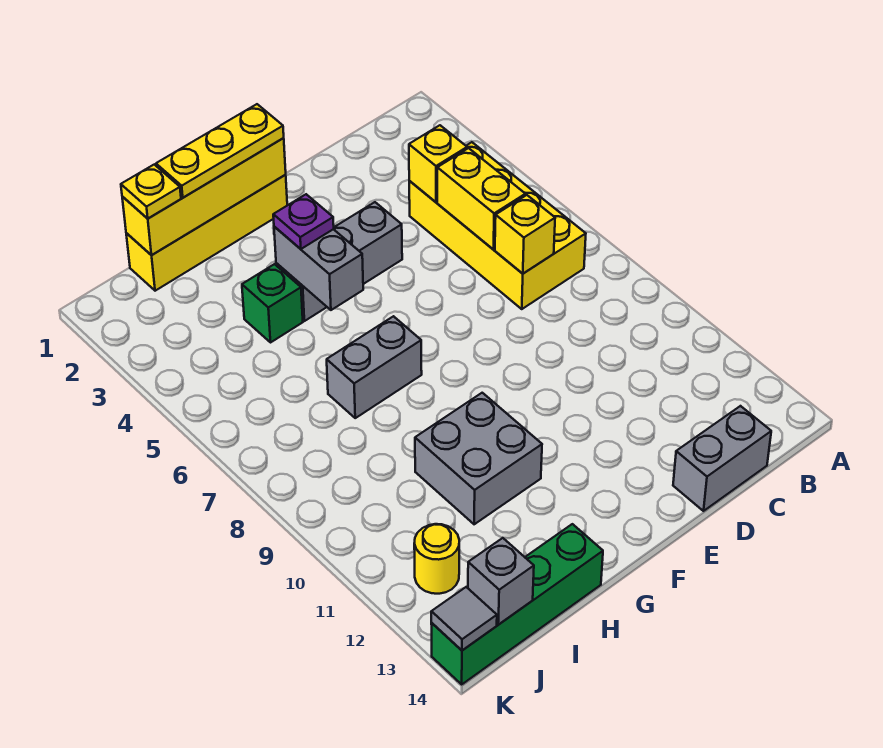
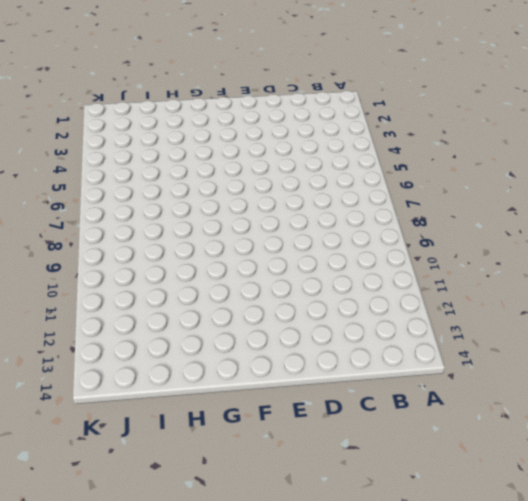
none -> yellow 2x4 brick [409,142,586,309]
none -> grey 1x2 brick [673,406,771,511]
none -> grey 1x3 brick [276,202,402,321]

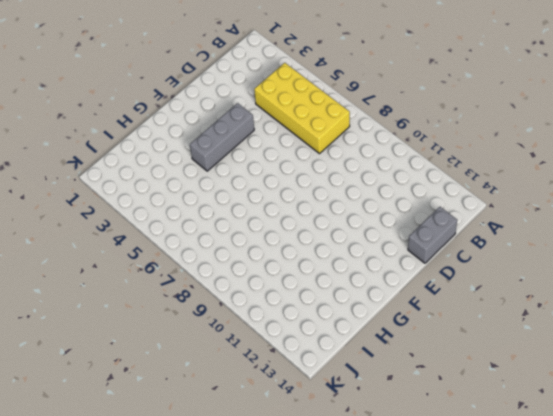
none -> yellow 1x4 brick [126,175,287,291]
none -> grey 1x2 brick [327,316,422,418]
none -> grey 2x2 brick [415,393,542,524]

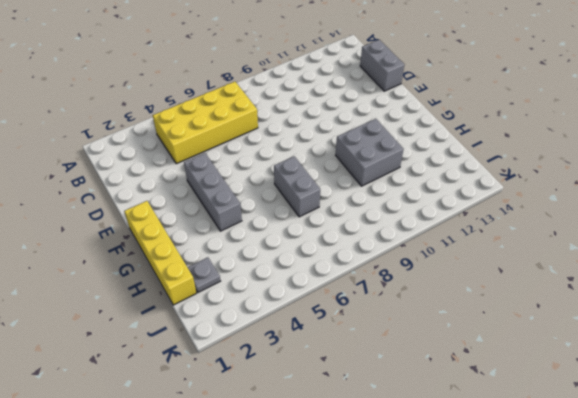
grey 1x1 plate [187,257,220,292] -> none
none -> green 1x1 brick [242,264,303,342]
none -> green 1x4 brick [431,524,603,684]
none -> yellow 1x1 round brick [414,524,459,594]

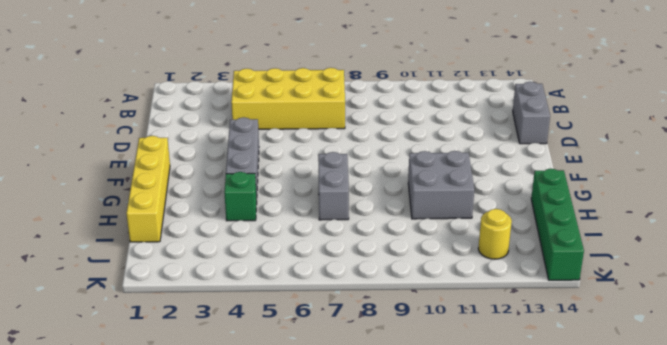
none -> yellow 1x1 brick [409,125,467,202]
none -> yellow 1x2 brick [437,148,525,249]
none -> yellow 1x1 brick [495,195,555,274]

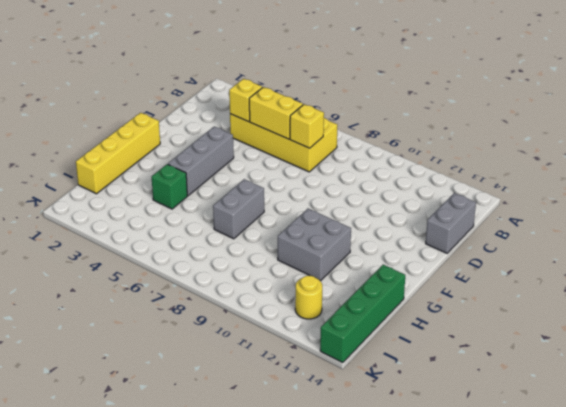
none -> yellow 1x4 brick [122,138,286,255]
none -> grey 1x2 brick [274,227,363,310]
none -> grey 1x1 brick [468,538,534,625]

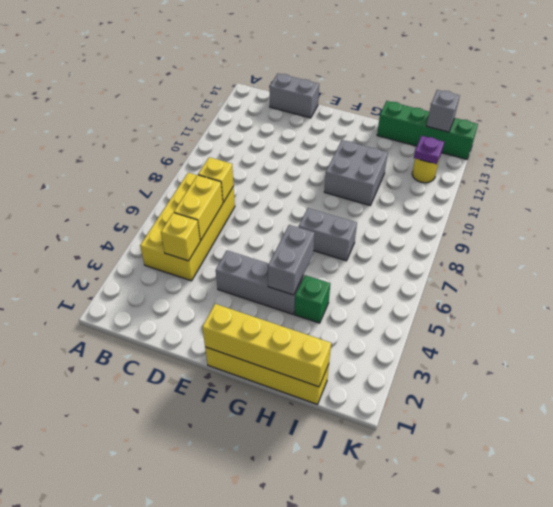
purple 1x1 plate [414,136,444,164] -> purple 1x1 plate moved to [273,194,334,249]
none -> grey 1x1 tile [431,587,497,650]
none -> yellow 1x3 plate [156,104,284,198]
none -> yellow 1x1 plate [121,165,181,219]

